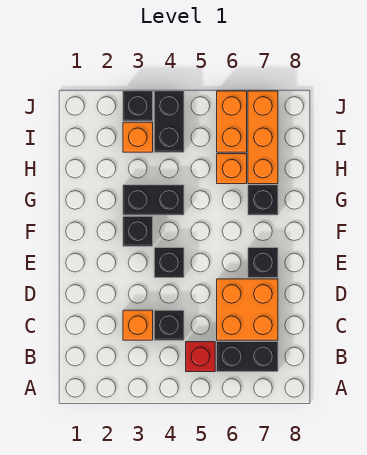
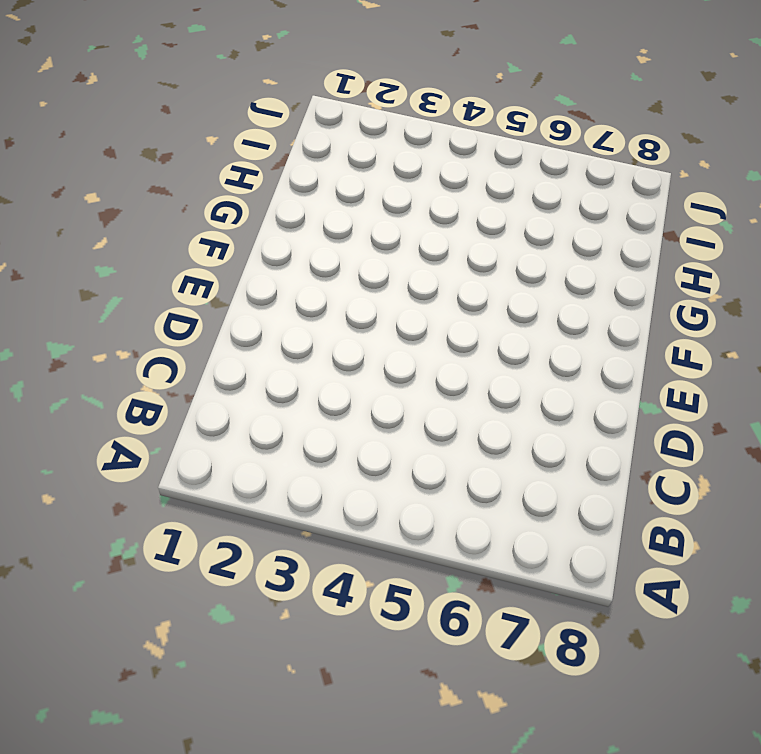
none -> red 1x1 brick [186,342,215,372]
none -> black 1x2 brick [217,342,278,372]
none -> orange 1x1 brick [123,310,153,340]

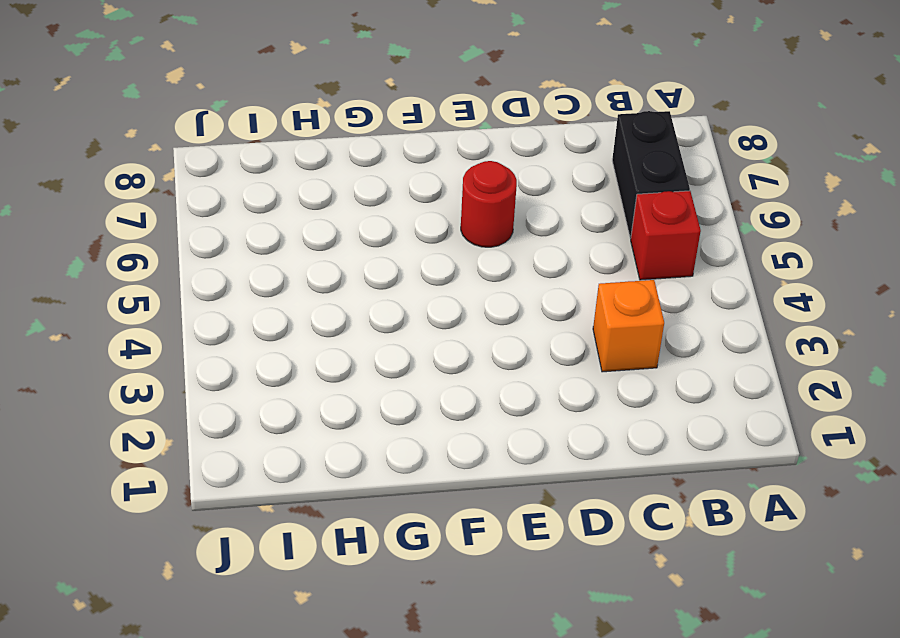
red 1x1 round brick [461,161,517,247] -> none
none -> black 1x1 brick [154,310,184,340]
none -> orange 2x2 brick [217,279,278,340]
none -> black 1x1 brick [154,248,184,278]

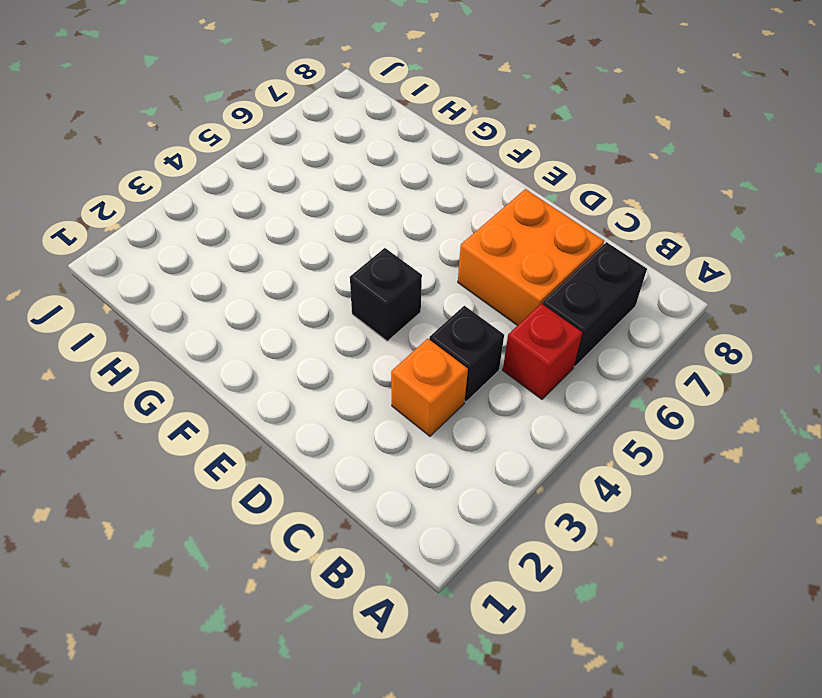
none -> black 1x1 brick [248,248,278,278]
none -> black 1x1 brick [123,216,153,246]
none -> black 1x2 brick [123,185,184,215]

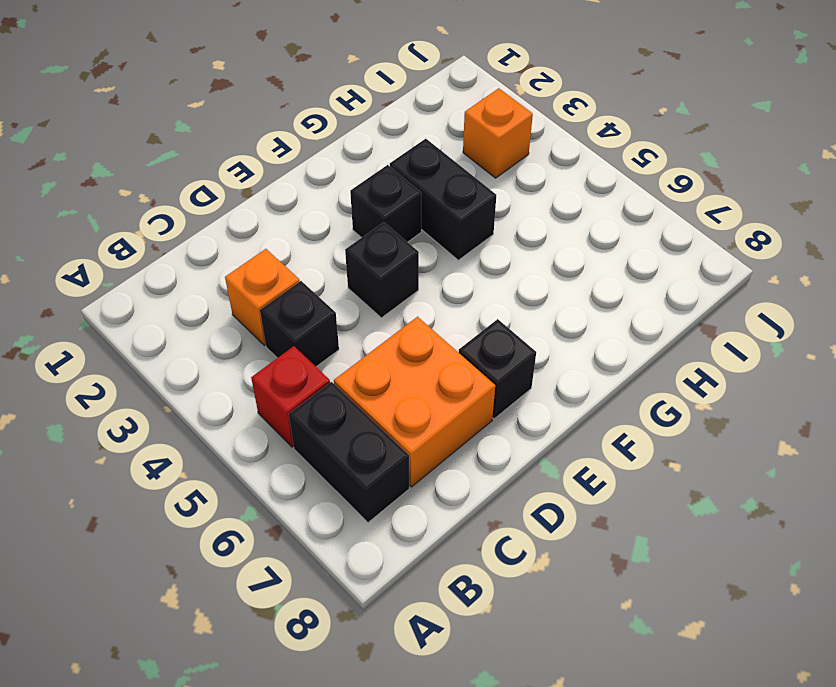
none -> black 1x1 brick [248,185,278,215]
none -> orange 1x1 brick [217,154,247,184]
none -> orange 1x3 brick [248,91,278,184]

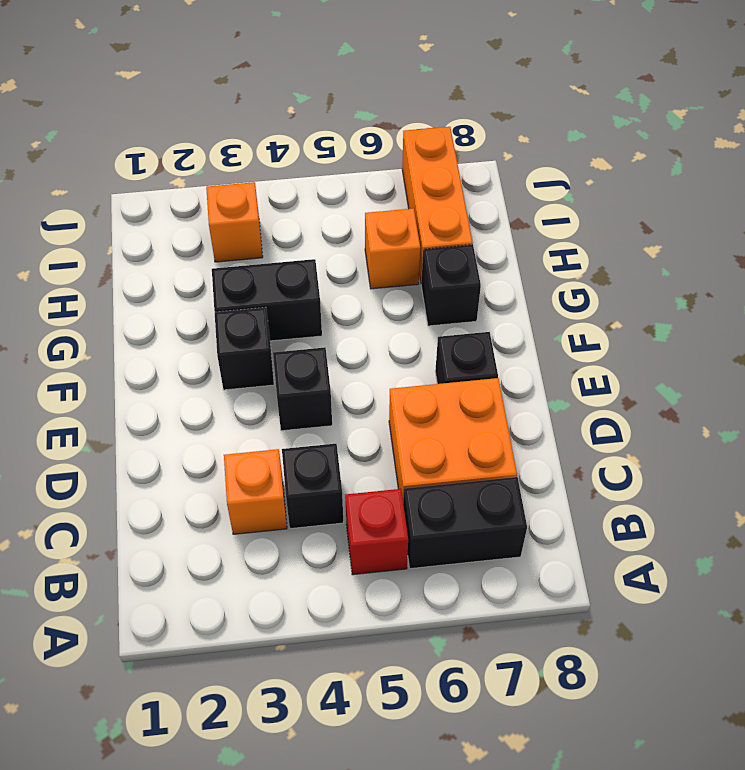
none -> black 1x2 brick [154,91,184,152]
none -> orange 1x2 brick [217,91,247,152]
none -> black 1x1 brick [123,91,153,121]

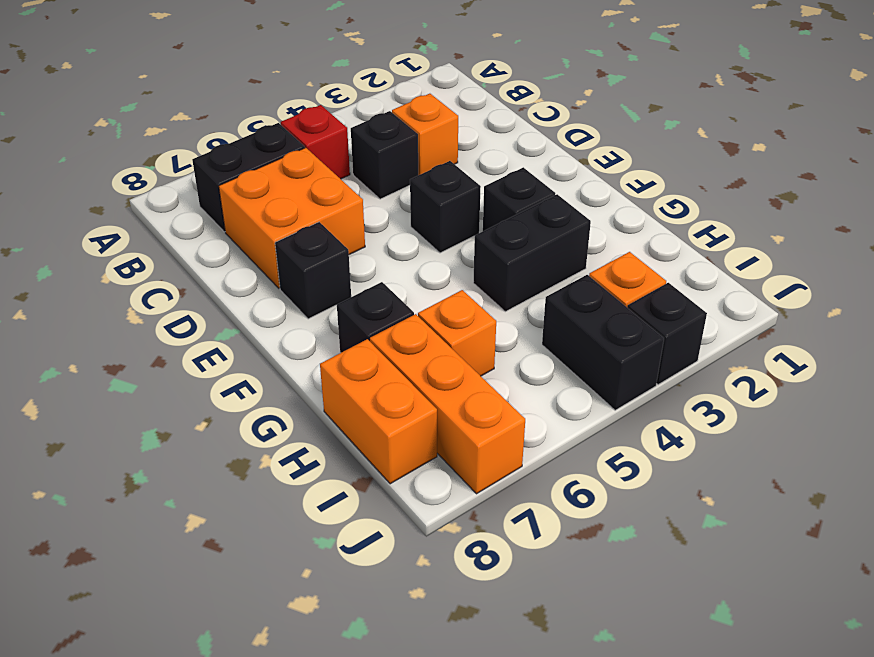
orange 1x2 brick [320,339,437,484] -> orange 1x2 brick moved to [217,91,247,152]

